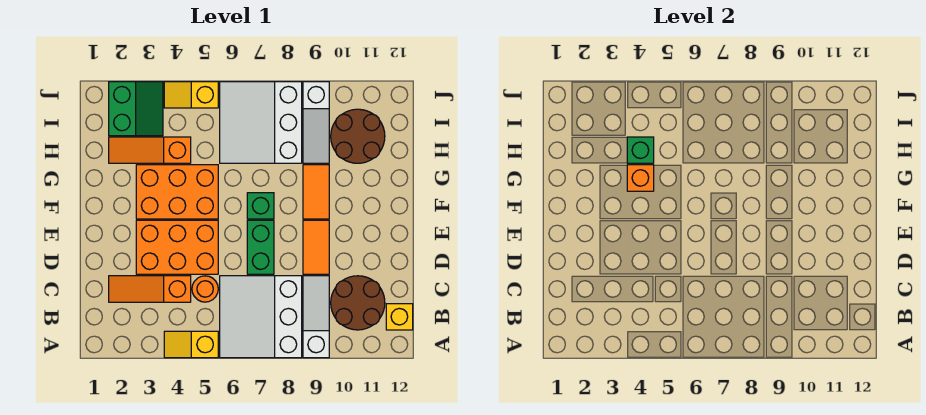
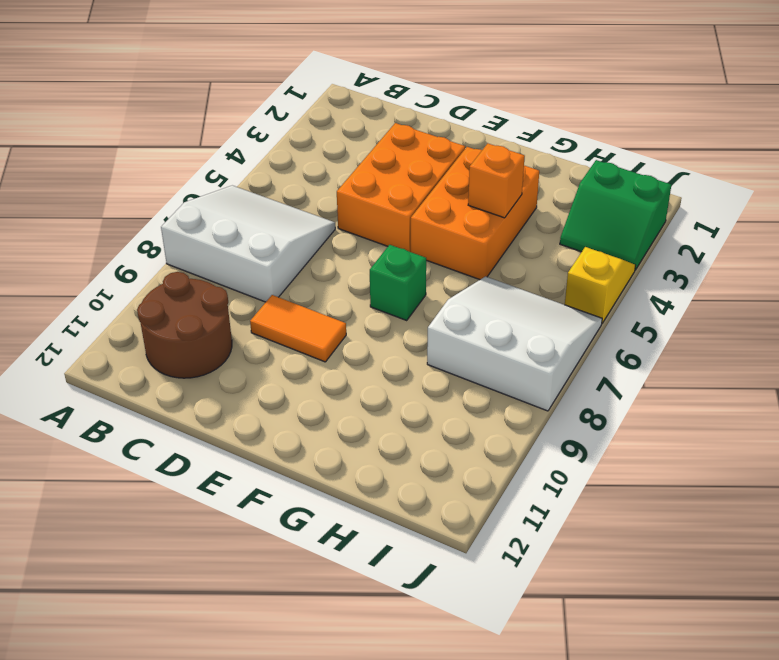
none -> yellow 1x2 slope [164,331,218,358]
none -> white 1x3 slope [303,276,329,358]
none -> yellow 1x1 brick [386,304,413,330]

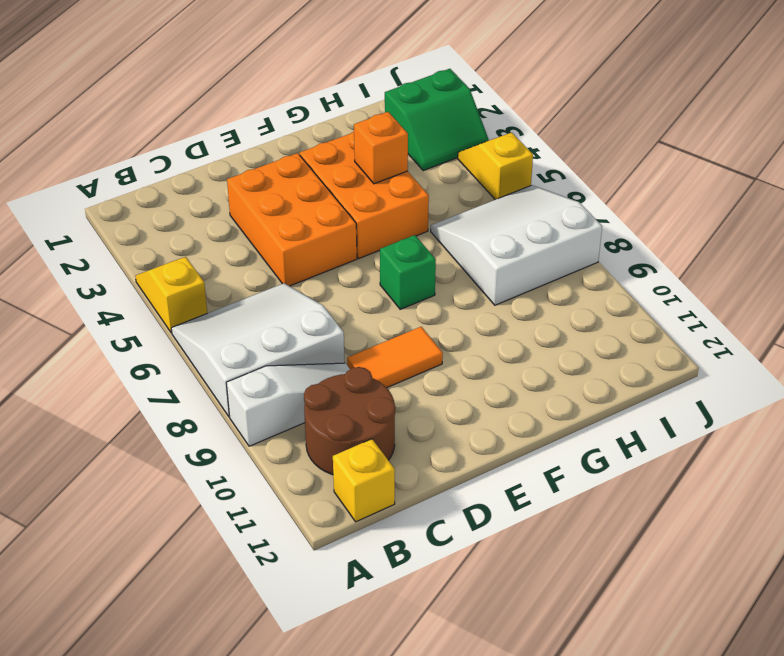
none -> orange 1x3 slope [109,276,191,302]
none -> orange 1x1 round brick [192,276,218,302]
none -> green 1x2 brick [247,220,274,274]

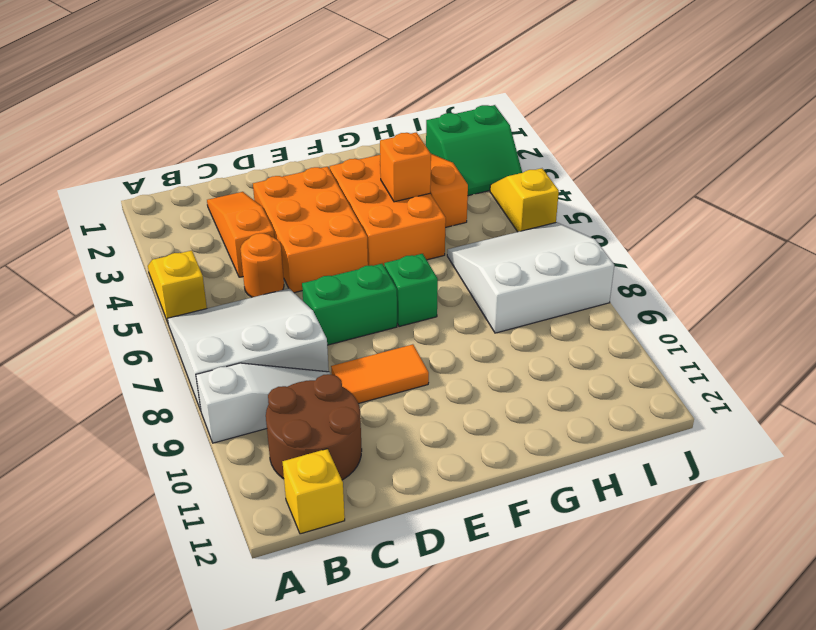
none -> orange 1x2 tile [303,165,329,219]
none -> white 1x3 slope [303,82,329,163]
none -> brown 2x2 round brick [331,109,385,163]

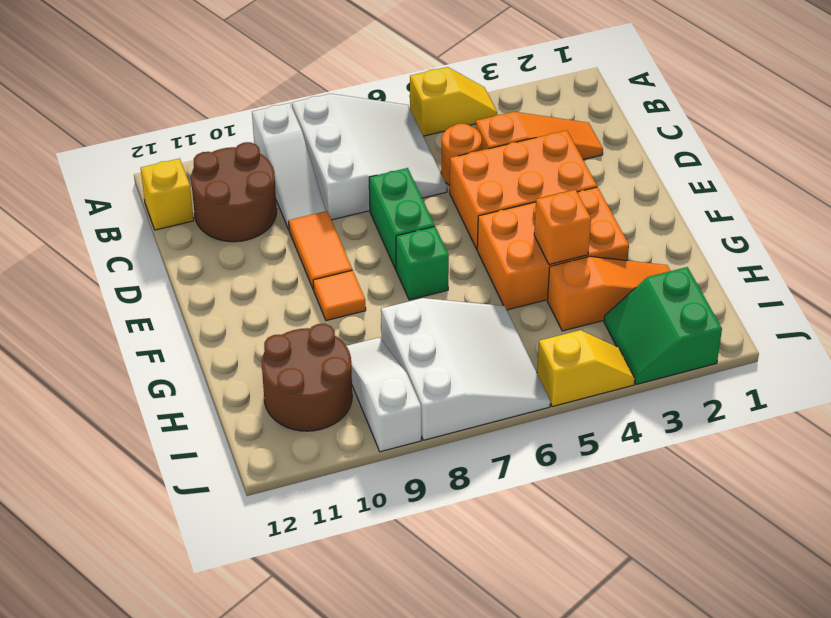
orange 1x1 tile [313,270,366,321] -> orange 1x2 tile [303,165,329,219]
none -> green 1x1 brick [627,137,654,163]

